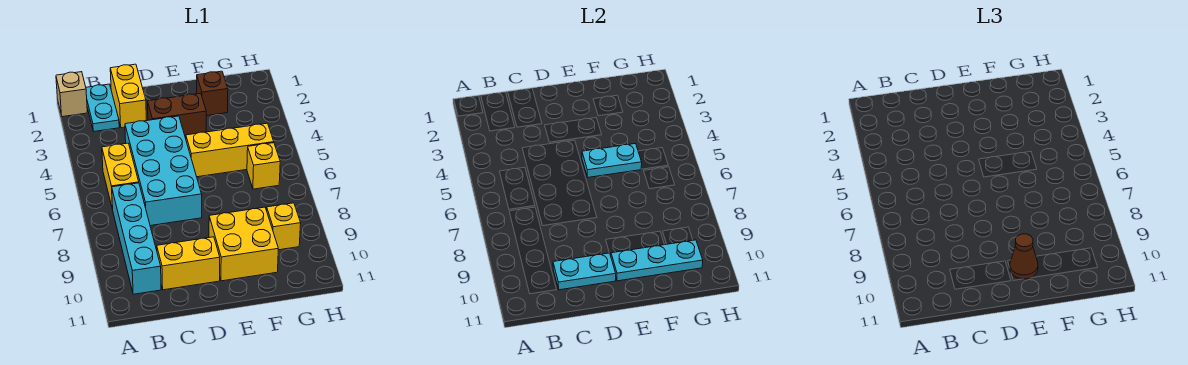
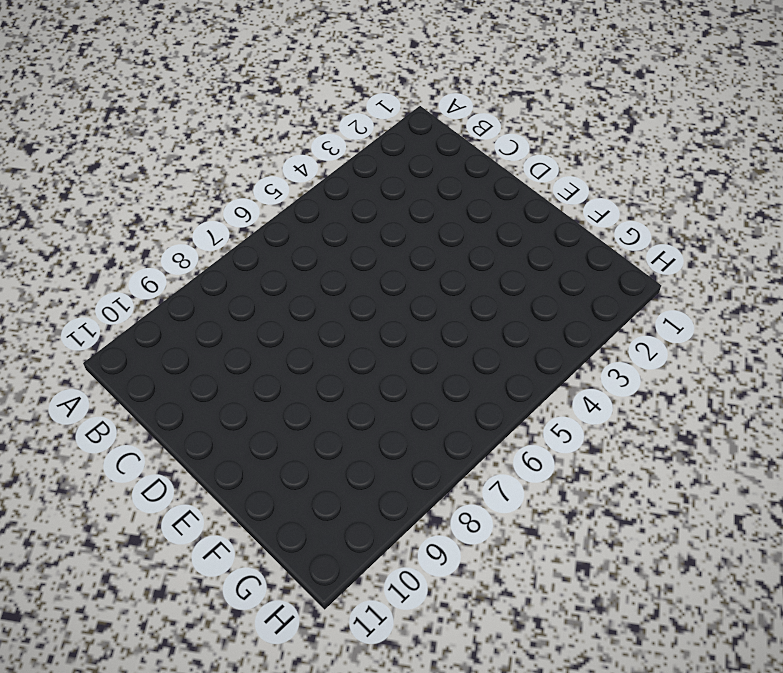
none -> tan 1x1 brick [56,72,87,117]
none -> cyan 1x2 plate [86,84,119,131]
none -> yellow 1x2 brick [102,143,139,210]

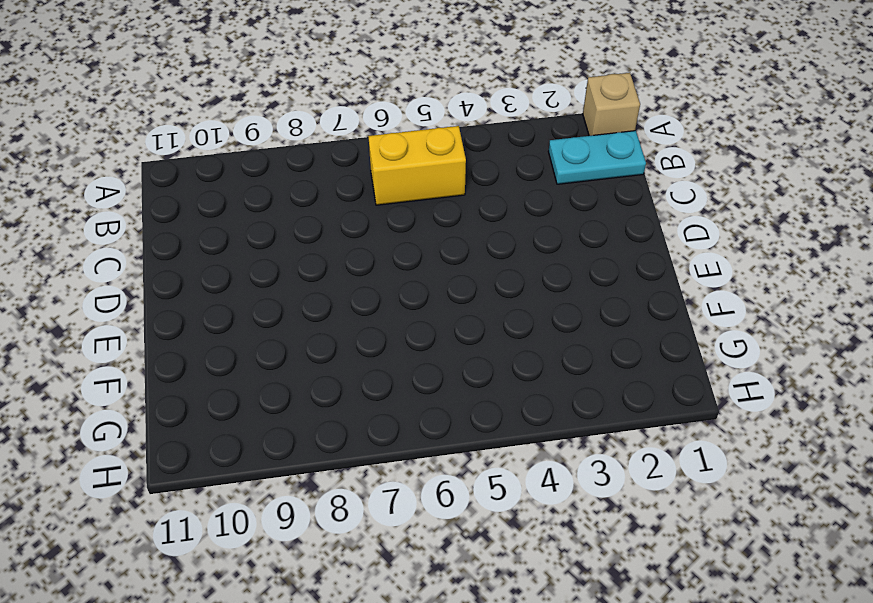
none -> cyan 1x4 brick [112,183,161,294]
none -> yellow 1x2 brick [110,64,146,128]
none -> cyan 2x4 brick [125,116,202,226]

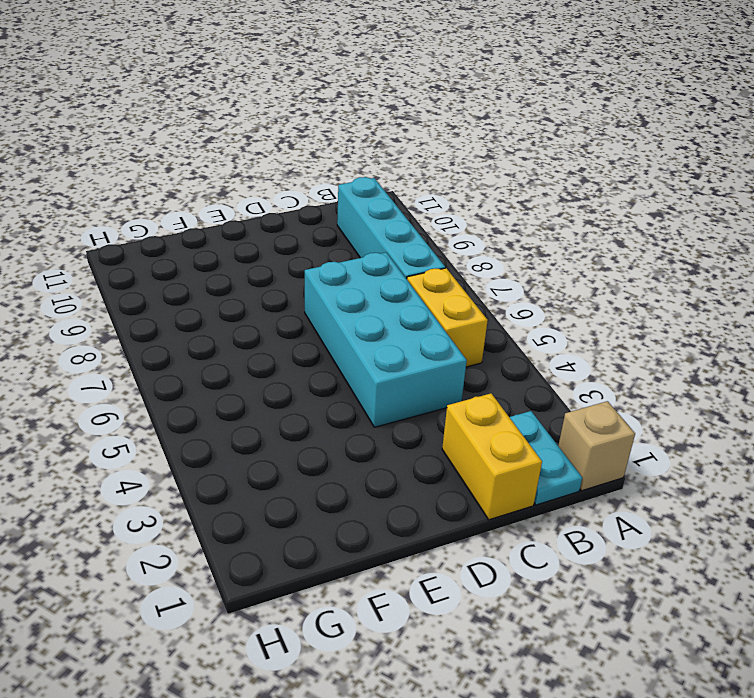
none -> yellow 1x2 brick [157,237,220,290]
none -> brown 1x2 brick [148,93,206,138]
none -> yellow 1x3 brick [186,123,274,177]

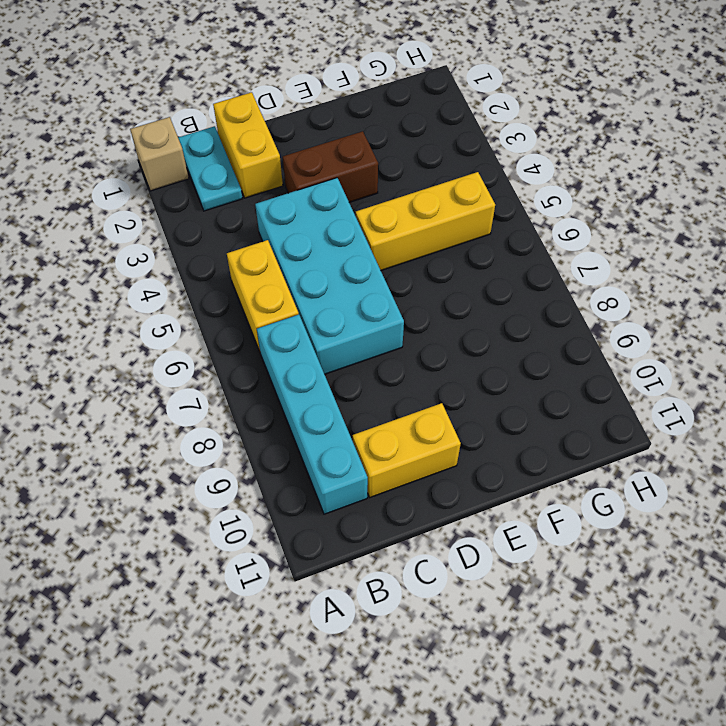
none -> yellow 2x2 brick [209,207,278,281]
none -> brown 1x1 brick [197,71,228,116]
none -> yellow 1x1 brick [247,143,280,189]

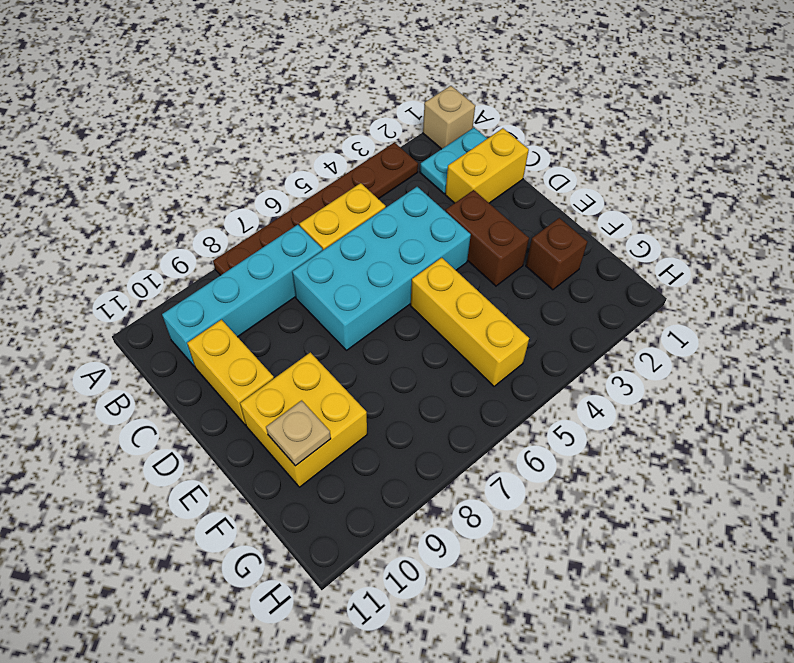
brown 1x6 plate [213,142,418,275] -> none
tan 1x1 plate [266,401,331,466] -> cyan 1x3 plate [611,240,703,281]
none -> yellow 1x1 brick [247,143,280,189]
none -> yellow 1x1 brick [267,203,301,250]
none -> cyan 1x2 plate [553,253,616,290]

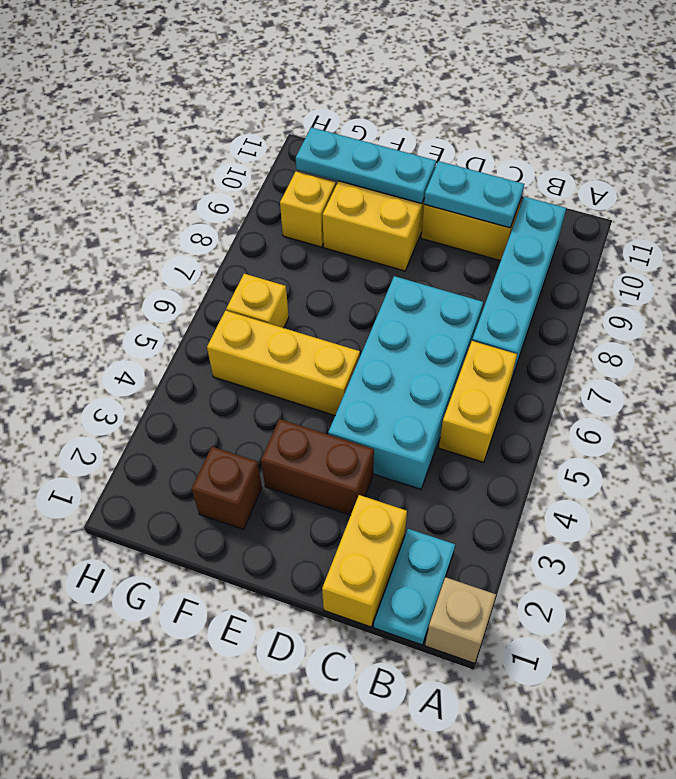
none -> cyan 1x2 plate [582,144,642,177]
none -> brown 1x1 cone [1010,234,1038,279]

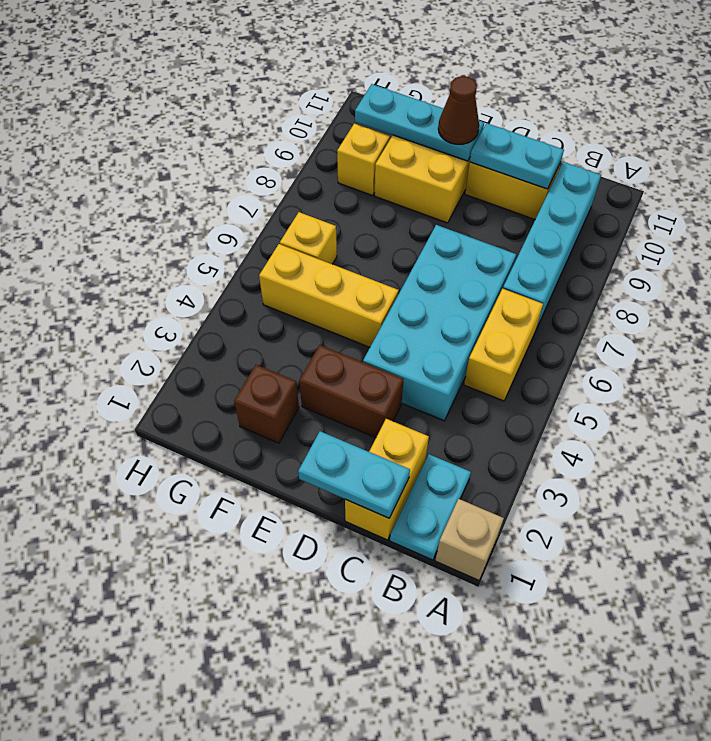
cyan 1x2 plate [298,431,410,518] -> cyan 1x2 plate moved to [582,144,642,177]

